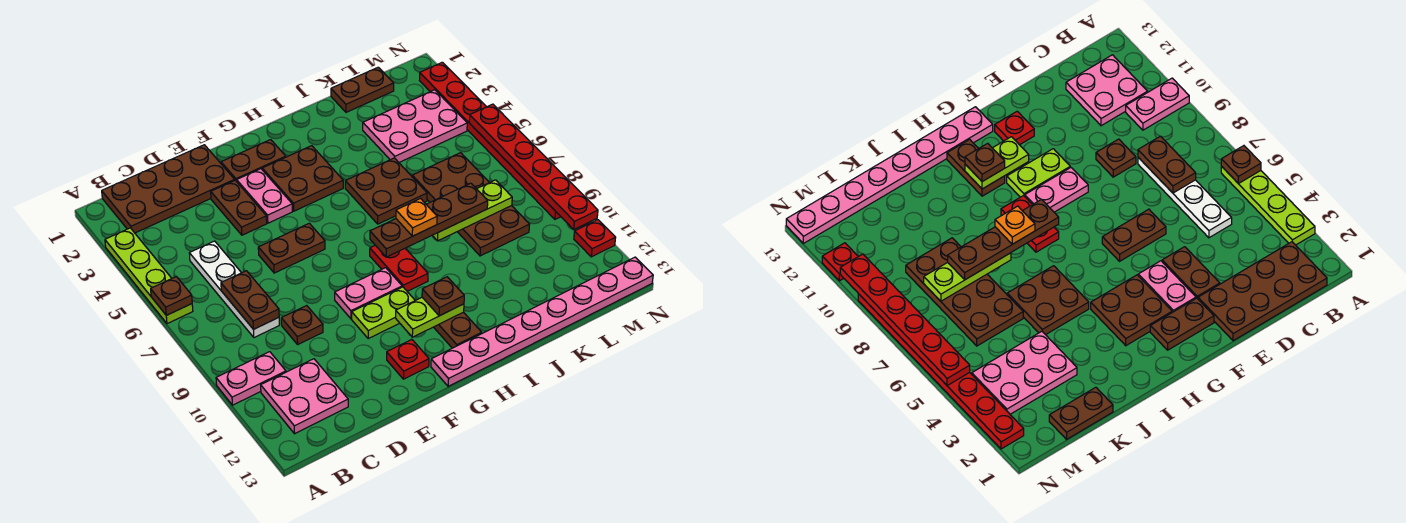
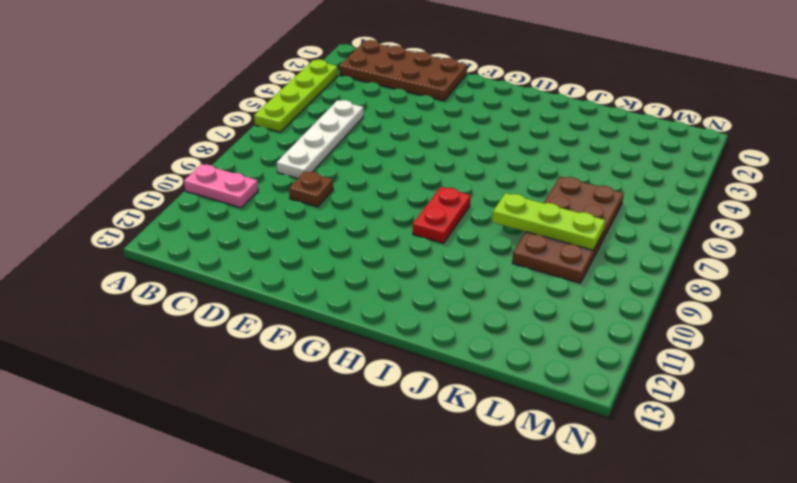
none -> pink 2x2 plate [261,359,348,434]
none -> brown 1x2 plate [211,180,267,235]
none -> brown 1x2 plate [258,223,325,273]
none -> brown 1x2 plate [221,140,286,181]

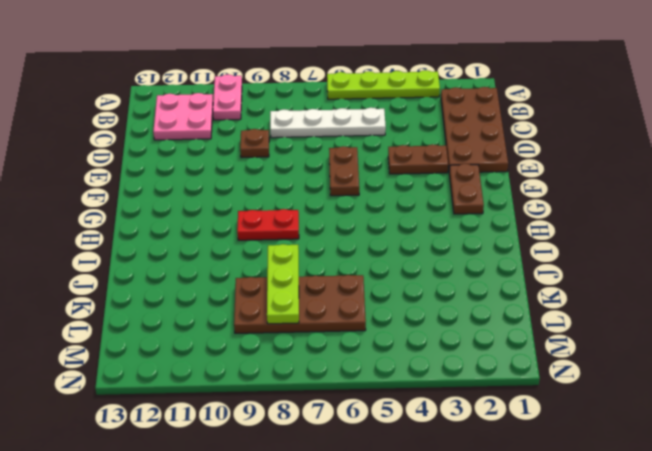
none -> pink 1x2 plate [237,169,292,223]
none -> pink 1x2 plate [335,268,402,319]
none -> lime 1x2 plate [352,287,415,339]
none -> red 1x1 plate [387,340,429,379]

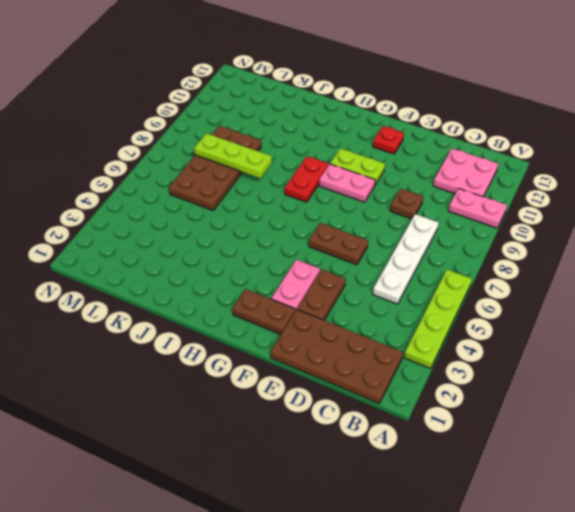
none -> brown 2x2 plate [262,146,343,211]
none -> pink 1x8 plate [431,257,653,386]
none -> brown 1x2 plate [434,312,482,348]
none -> brown 2x2 plate [345,158,427,224]

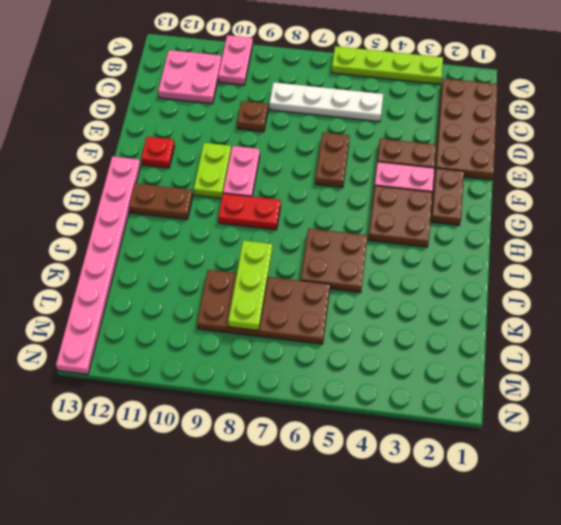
none -> brown 1x2 plate [331,67,394,112]
none -> pink 2x3 plate [363,90,467,162]
none -> red 1x8 plate [420,62,561,219]
none -> red 1x1 plate [574,220,616,257]

